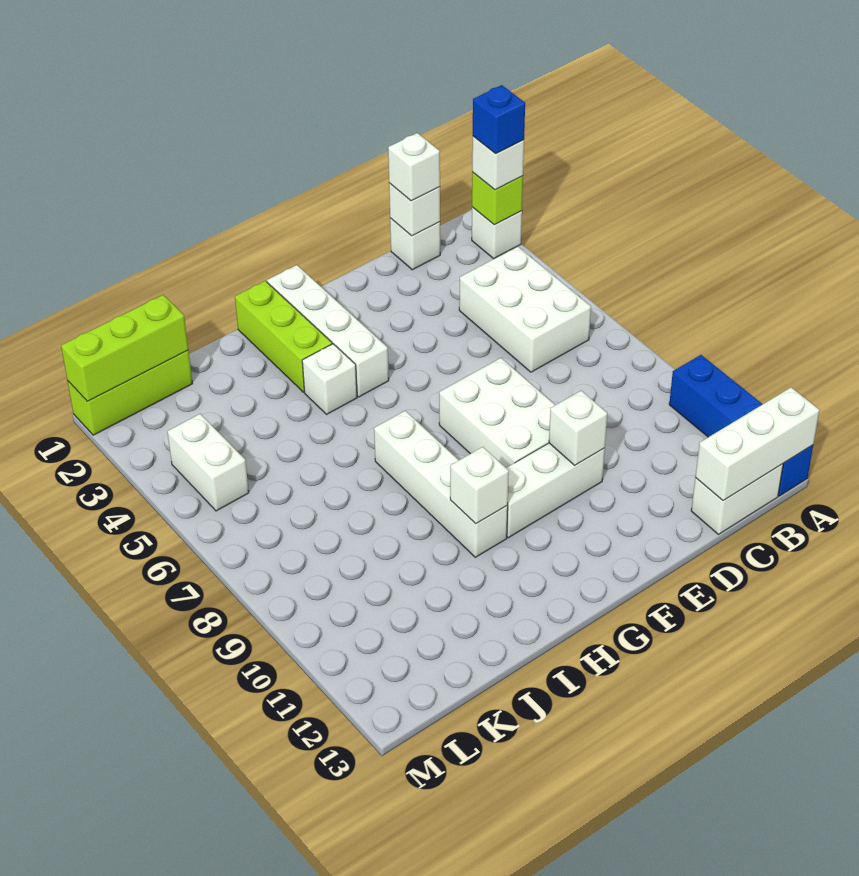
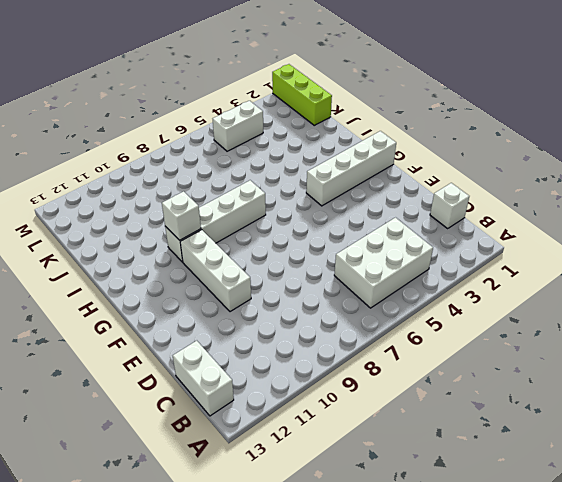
none -> white 1x1 brick [472,207,522,259]
none -> blue 1x4 brick [669,355,813,496]
none -> white 2x3 brick [439,358,555,468]

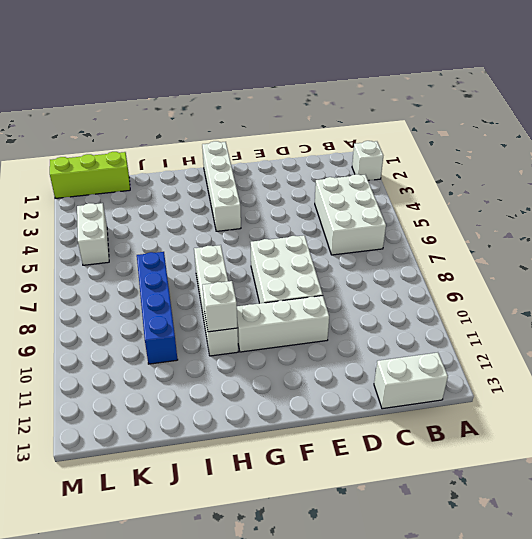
blue 1x4 brick [137,252,178,364] -> blue 1x4 brick moved to [669,355,813,496]
none -> white 1x1 brick [390,218,440,270]
none -> lime 1x3 brick [235,281,332,392]
none -> white 1x1 brick [302,344,357,414]

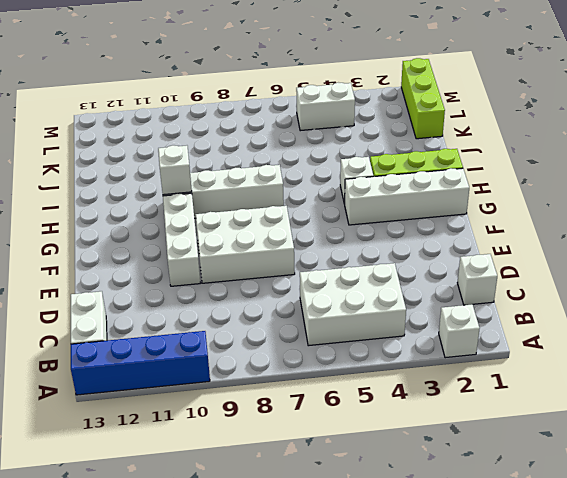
none -> lime 1x1 brick [472,172,523,225]
none -> white 1x3 brick [695,388,819,501]
none -> white 1x1 brick [389,183,440,236]

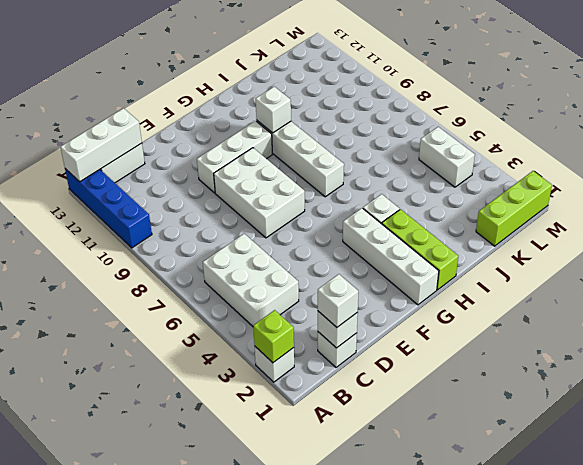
none -> white 1x1 brick [549,391,607,465]
none -> lime 1x3 brick [61,295,188,401]
none -> white 1x1 brick [472,136,524,190]

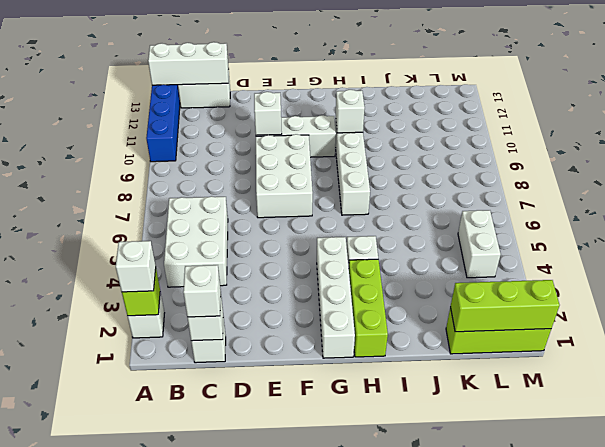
none -> blue 1x1 brick [473,85,525,154]

